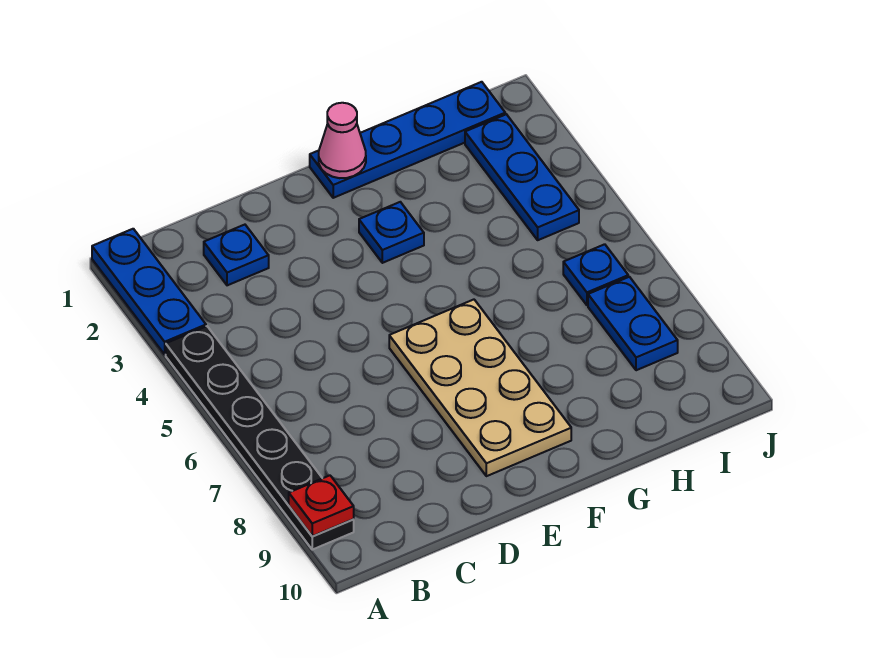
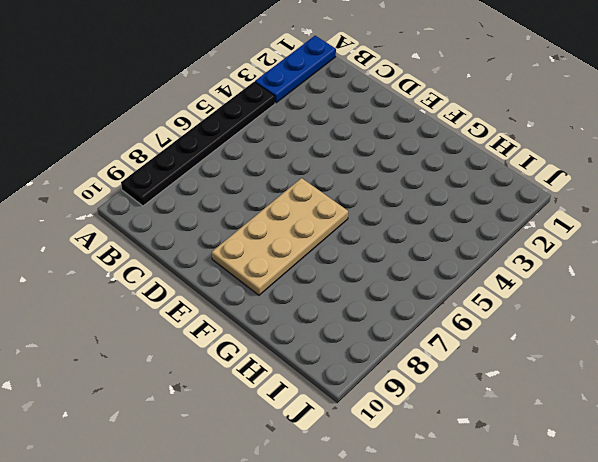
none -> blue 1x1 plate [204,225,269,285]
none -> blue 1x4 plate [310,82,505,198]

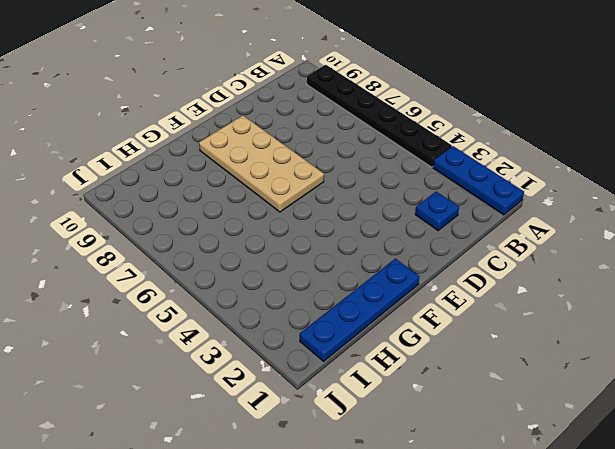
none -> blue 1x1 plate [359,202,424,263]
none -> blue 1x3 plate [465,114,579,240]

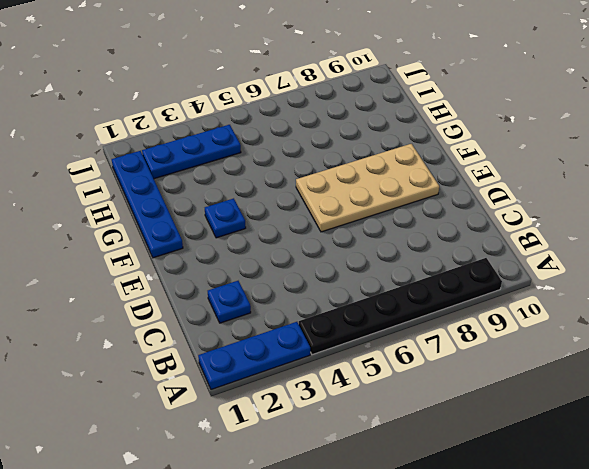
none -> blue 1x1 plate [563,244,628,305]
none -> blue 1x2 plate [588,277,678,370]

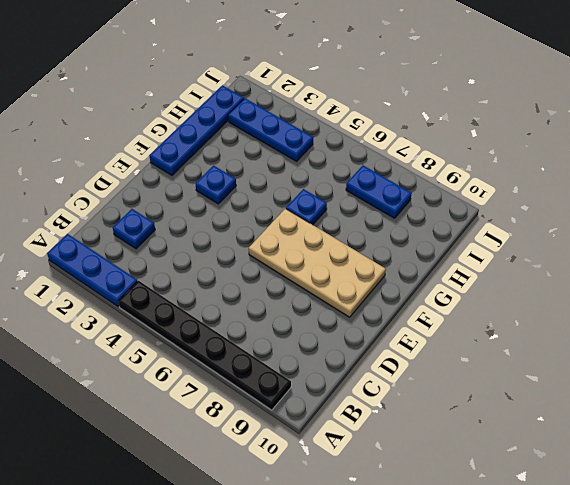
blue 1x1 plate [286,189,327,225] -> blue 1x1 plate moved to [563,244,628,305]
none -> red 1x1 plate [289,475,354,536]
none -> pink 1x1 cone [319,103,366,178]

